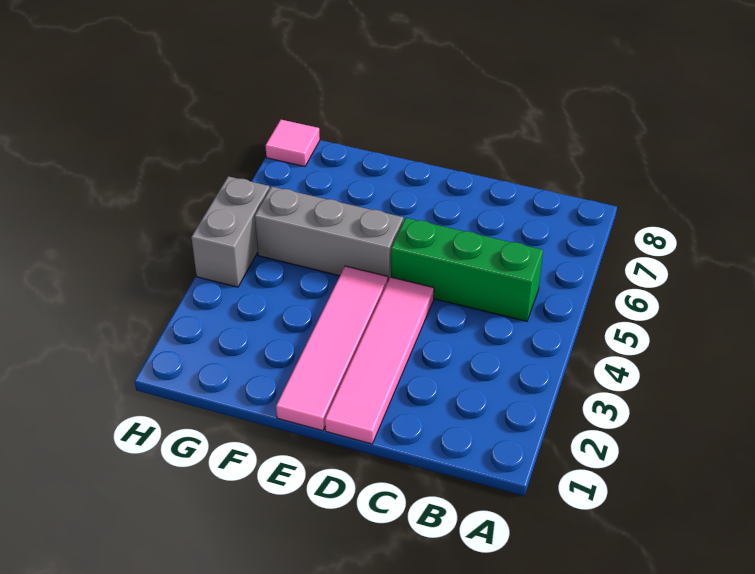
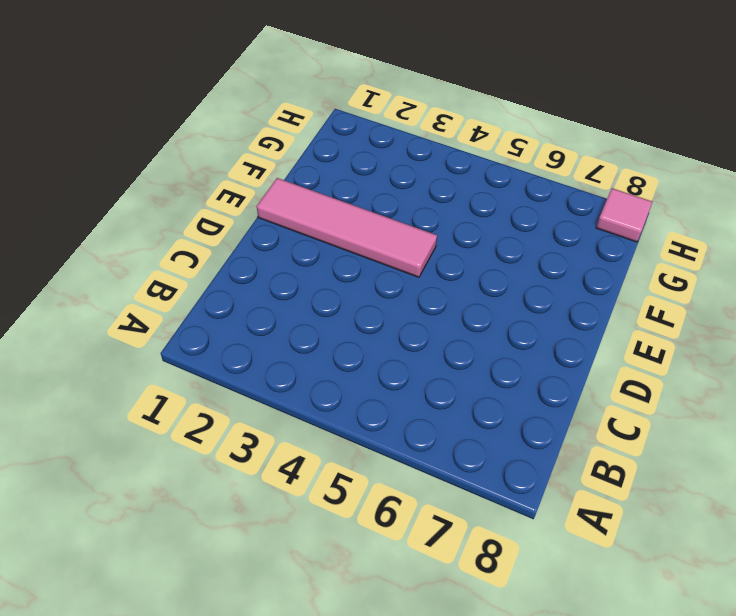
none -> green 1x3 brick [391,218,543,321]
none -> pink 1x4 tile [325,277,434,444]

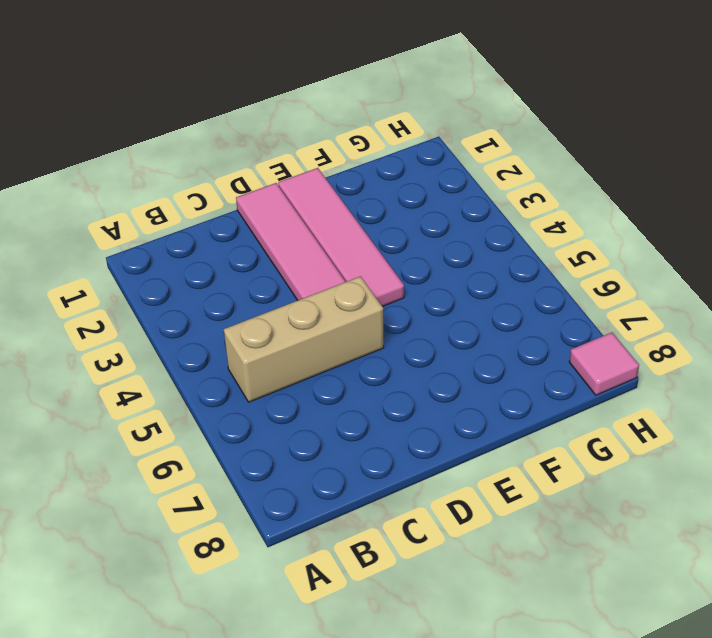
tan 1x3 brick [224,276,384,402] -> green 1x3 brick [391,218,543,321]
none -> grey 1x3 brick [255,187,403,281]
none -> grey 1x2 brick [191,176,270,287]

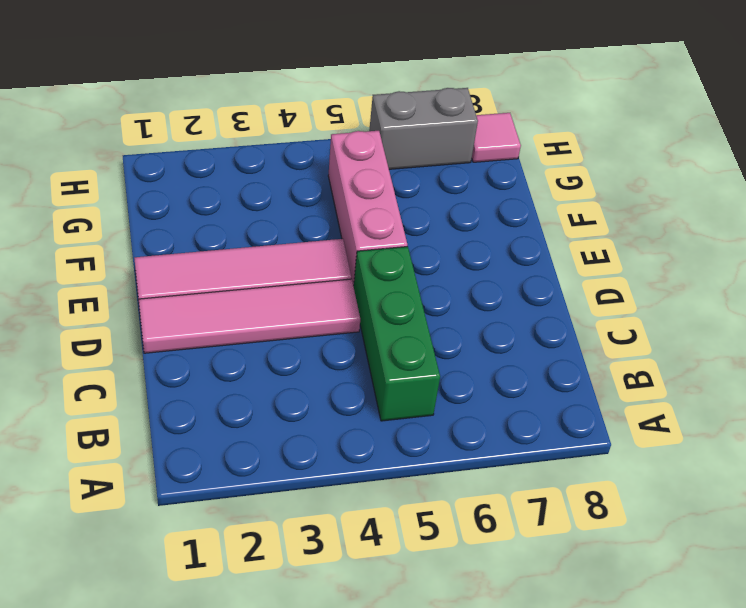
pink 1x3 brick [328,131,407,286] -> grey 1x3 brick [255,187,403,281]
grey 1x2 brick [369,88,478,169] -> grey 1x2 brick moved to [191,176,270,287]

